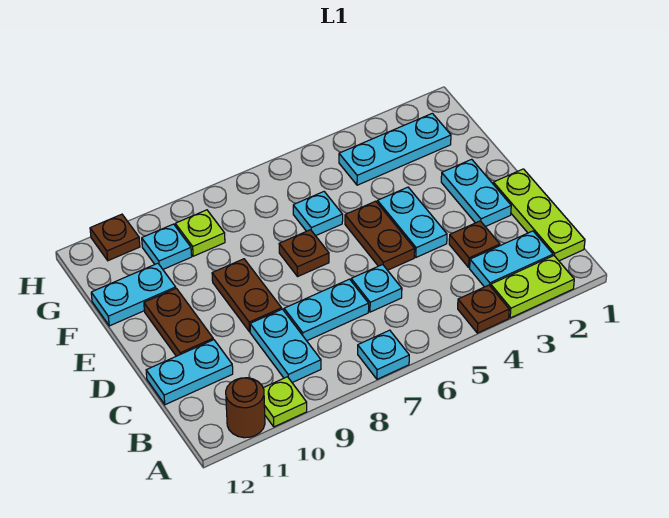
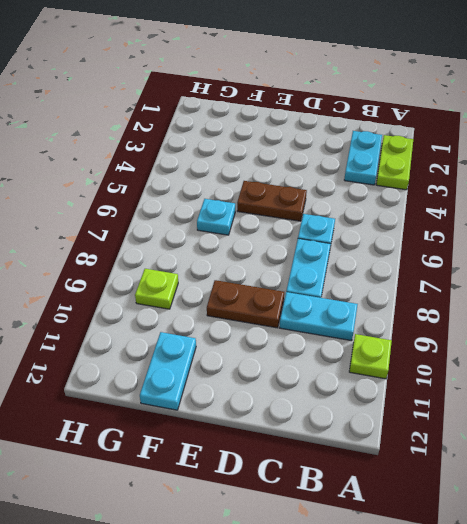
none -> brown 1x1 plate [458,285,509,333]
none -> cyan 1x1 plate [358,330,409,379]
none -> brown 1x1 round brick [226,378,265,438]

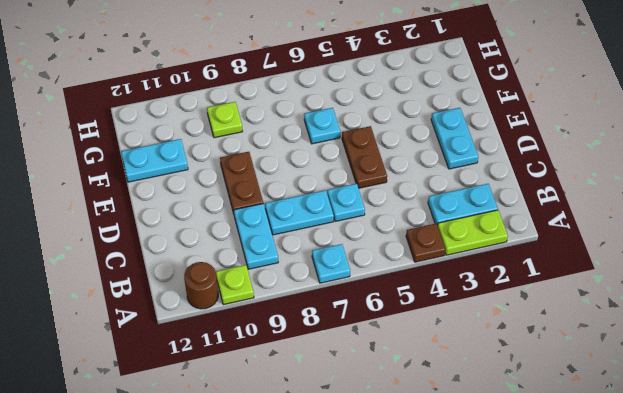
none -> lime 1x3 plate [493,169,585,261]
none -> brown 1x1 plate [449,221,500,267]
none -> cyan 1x2 plate [146,340,233,405]

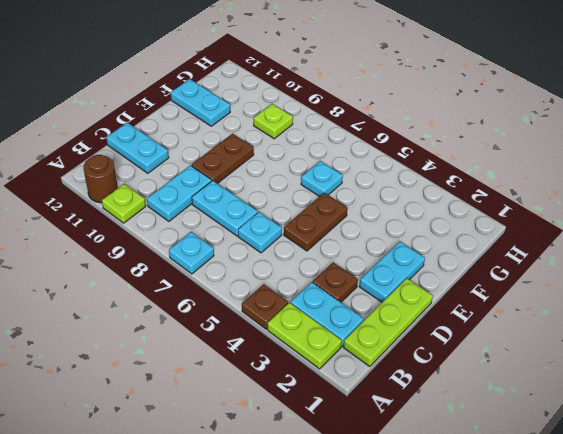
none -> cyan 1x2 plate [377,187,447,257]
none -> brown 1x2 plate [144,288,213,356]
none -> brown 1x1 plate [279,230,329,276]

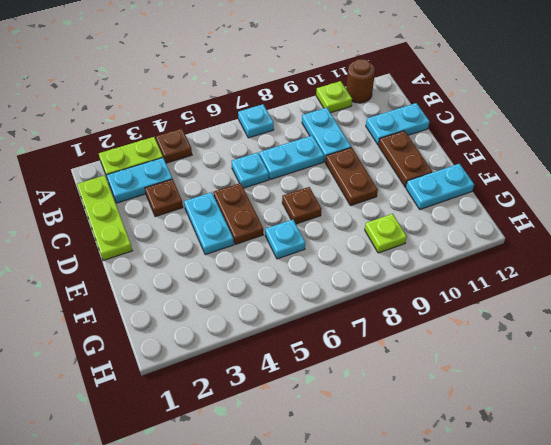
none -> cyan 1x2 plate [441,159,511,227]
none -> cyan 1x3 plate [339,113,451,185]
none -> cyan 1x1 plate [142,224,192,269]

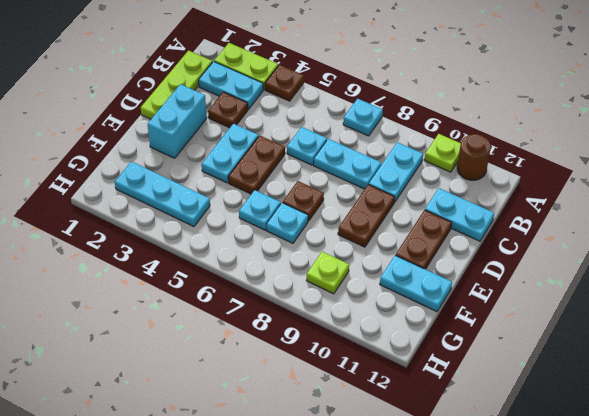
cyan 1x2 brick [148,84,207,158] -> cyan 1x2 plate [441,159,511,227]
cyan 1x1 plate [267,203,308,243] -> cyan 1x1 plate moved to [142,224,192,269]
none -> brown 1x1 plate [90,214,140,261]

